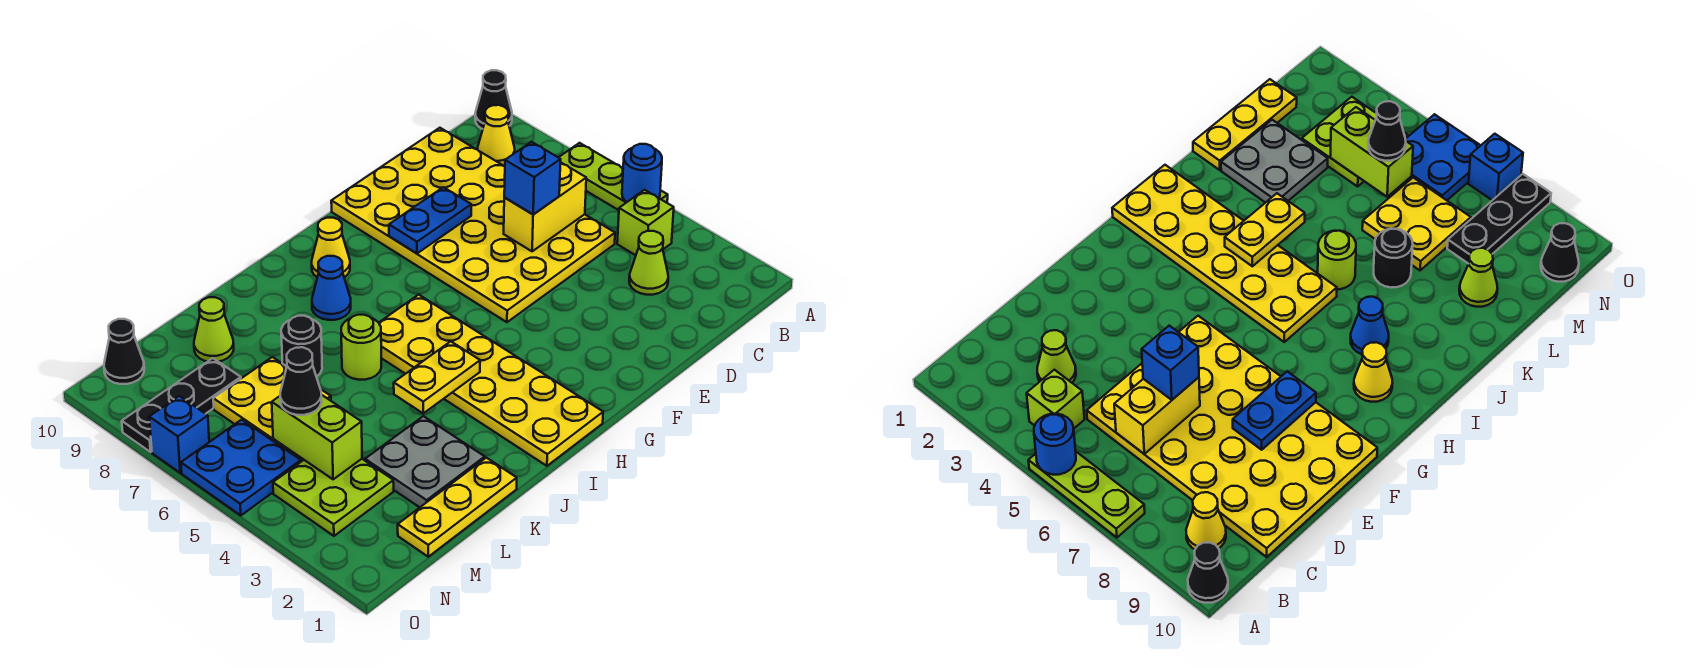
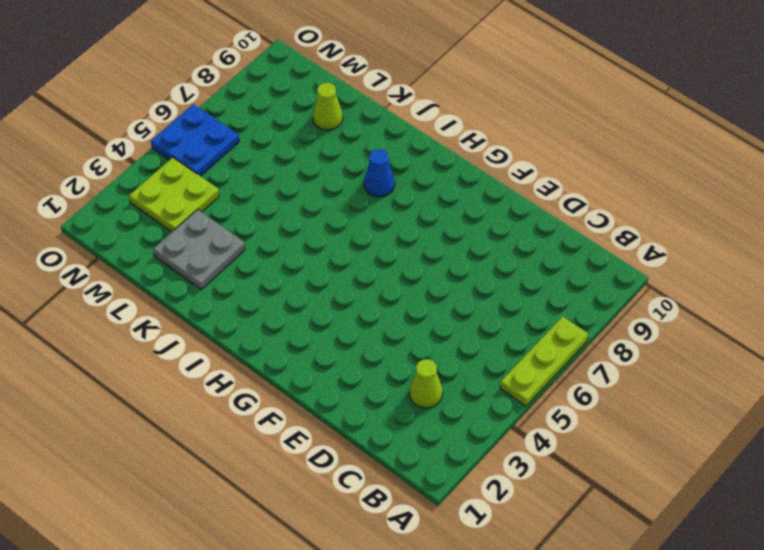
none -> black 1x1 cone [475,70,512,129]
none -> lime 1x1 brick [617,190,674,255]
none -> yellow 1x1 cone [478,105,515,166]

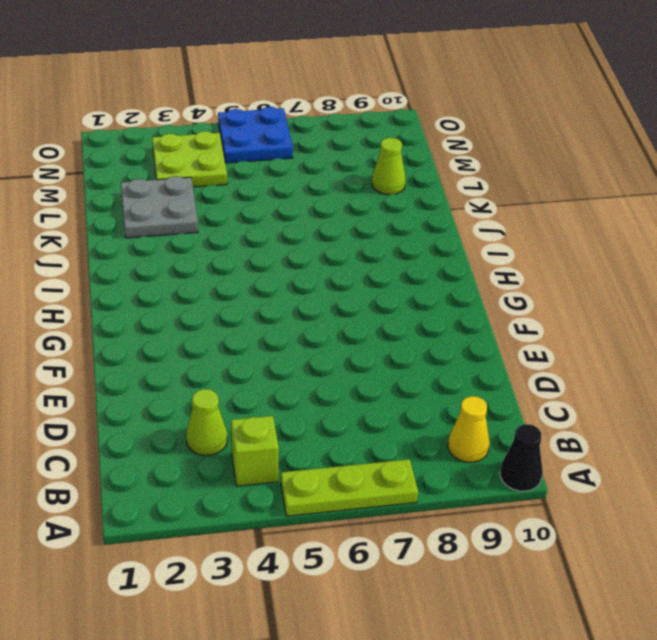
none -> yellow 4x6 plate [331,128,615,322]
none -> yellow 2x6 plate [379,295,603,466]
none -> yellow 1x1 cone [312,218,350,277]

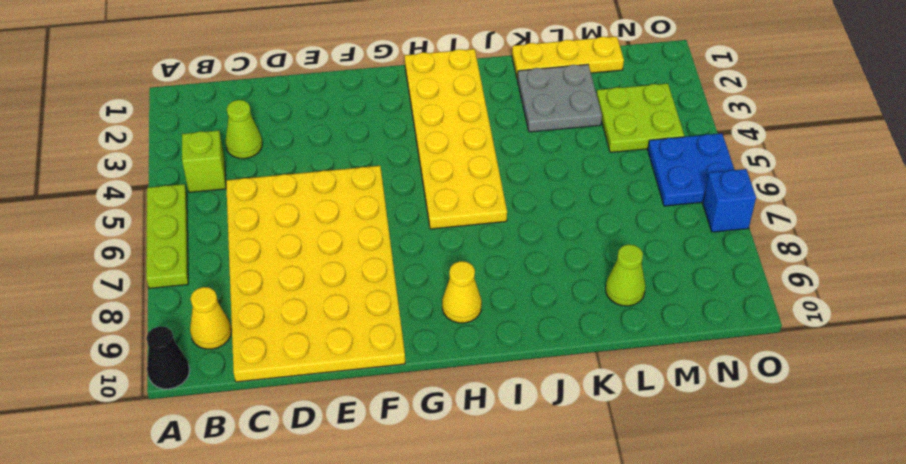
none -> blue 1x1 cone [312,256,351,320]
none -> lime 1x1 round brick [341,315,381,380]
none -> black 1x1 round brick [281,316,322,377]

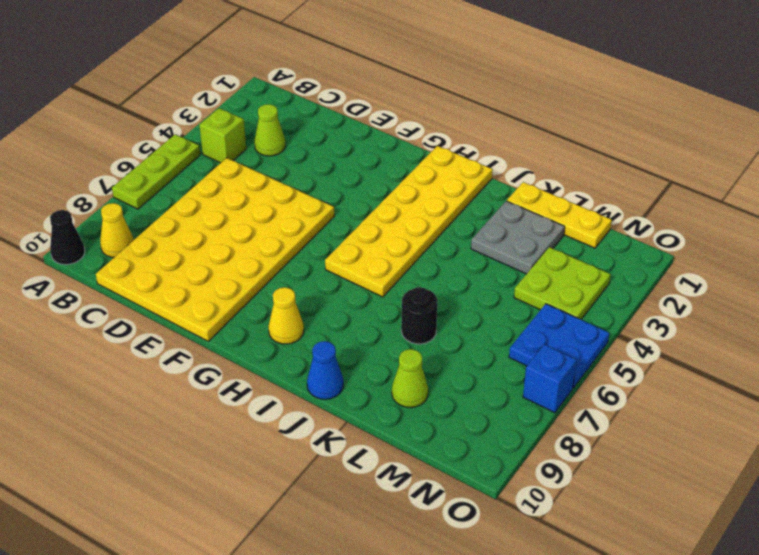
blue 1x1 cone [307,341,343,399] -> blue 1x1 cone moved to [312,256,351,320]
none -> lime 1x1 round brick [341,315,381,380]
none -> yellow 2x2 plate [213,357,331,445]
none -> black 1x3 plate [122,358,241,452]

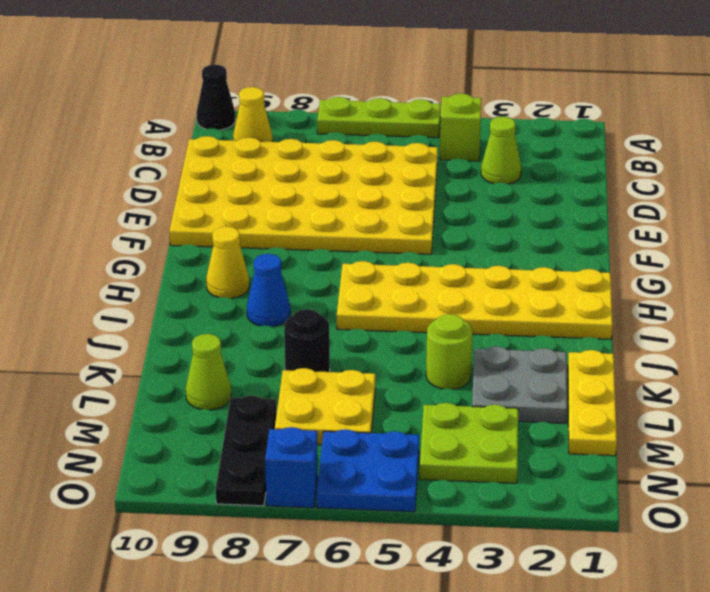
lime 1x1 round brick [426,314,473,389] -> lime 1x1 round brick moved to [341,315,381,380]
none -> black 1x1 cone [104,319,144,384]
none -> blue 1x1 round brick [622,144,662,202]
none -> yellow 1x2 brick [504,162,586,251]

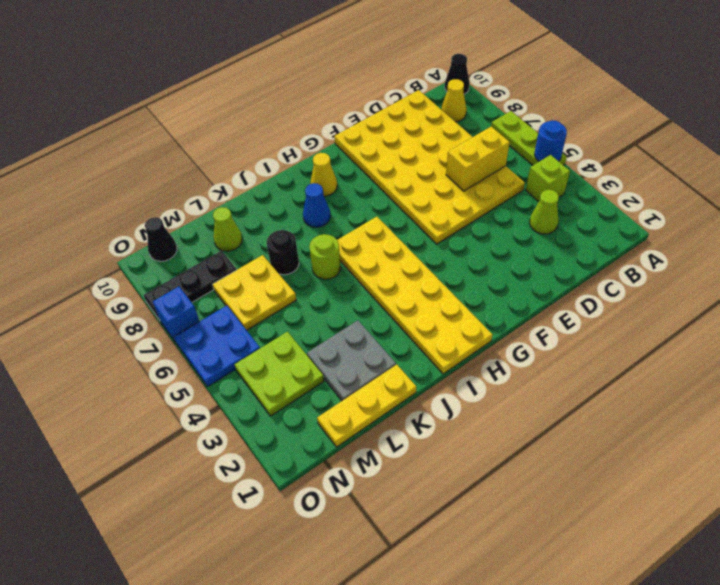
none -> blue 1x2 plate [389,187,471,253]
none -> yellow 1x2 plate [394,341,480,413]
none -> lime 1x2 brick [272,395,362,479]

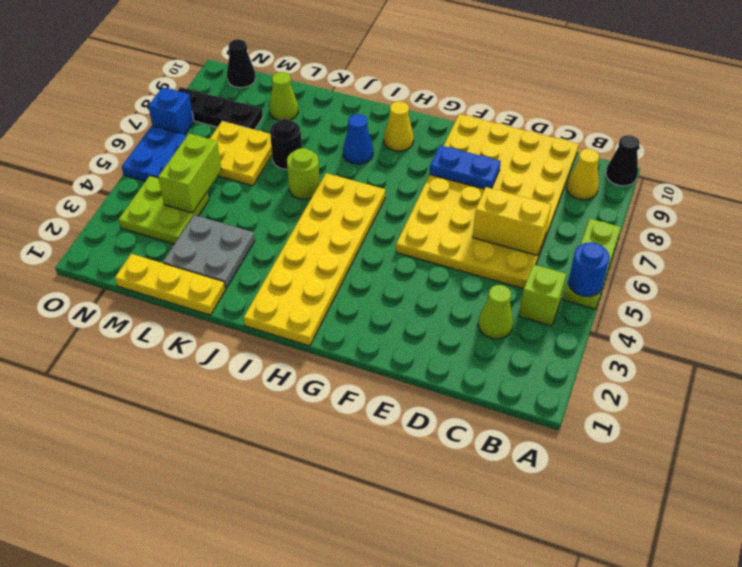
none -> yellow 1x2 plate [394,341,480,413]
none -> blue 1x1 brick [504,142,561,214]
none -> black 1x1 cone [280,347,322,415]

